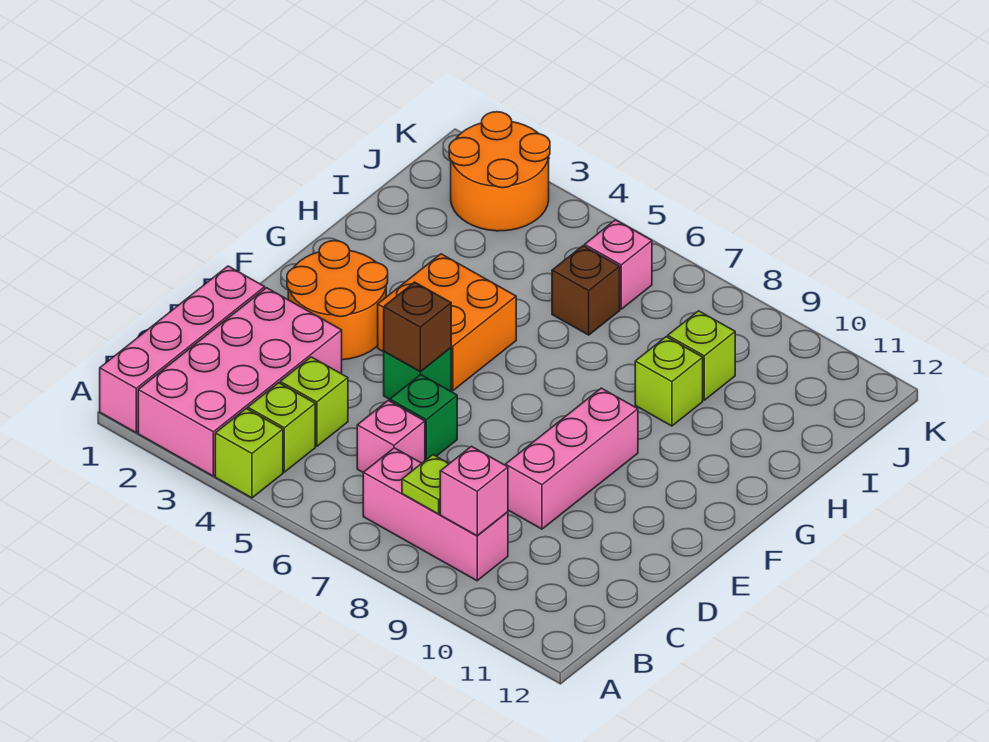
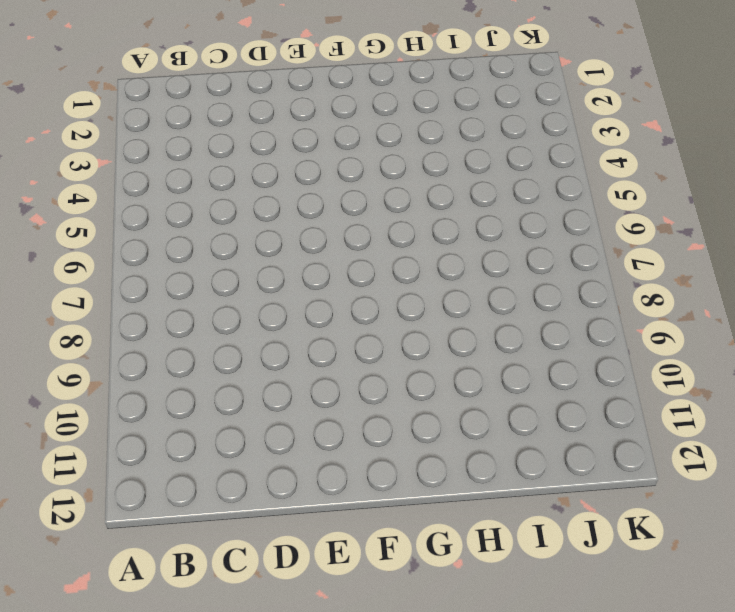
none -> pink 1x4 brick [100,266,265,433]
none -> pink 2x4 brick [138,288,342,476]
none -> lime 1x1 brick [215,409,283,498]

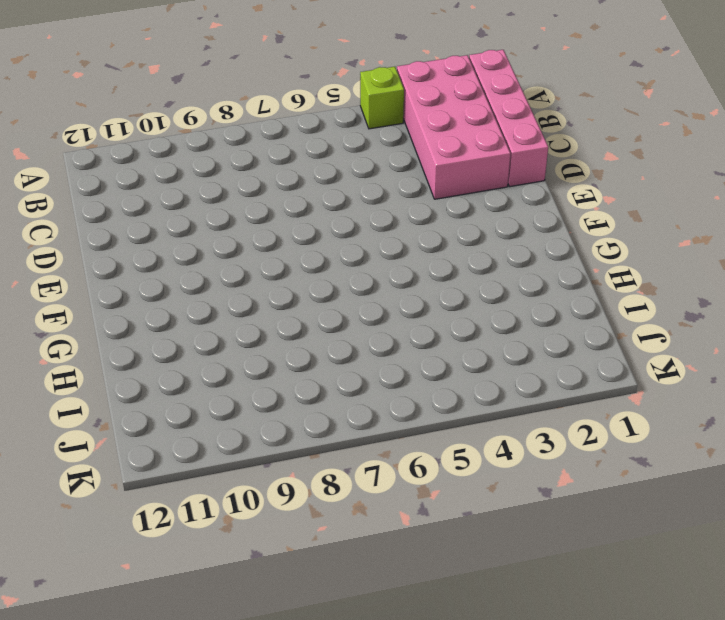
none -> lime 1x1 brick [248,383,315,472]
none -> pink 1x3 brick [363,448,508,581]
none -> lime 1x1 brick [280,357,348,446]

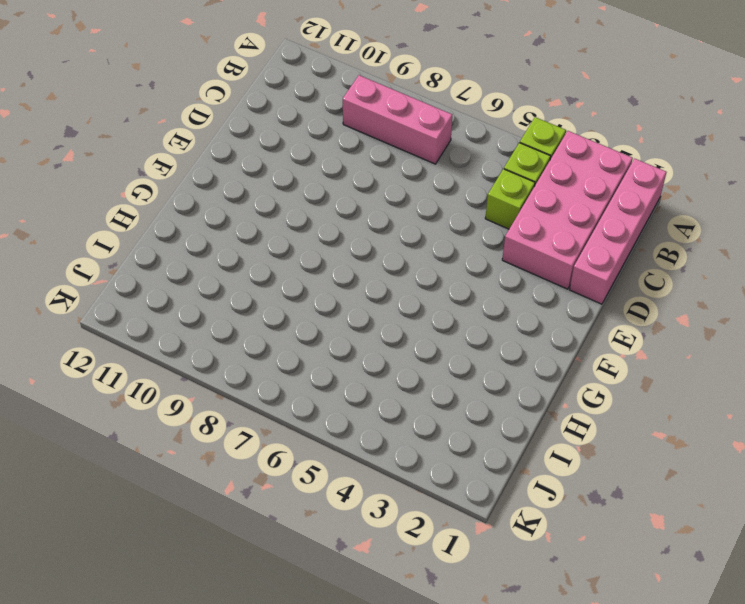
none -> pink 1x1 brick [357,400,425,472]
none -> green 1x1 brick [390,375,457,460]
none -> pink 1x3 brick [505,388,638,529]

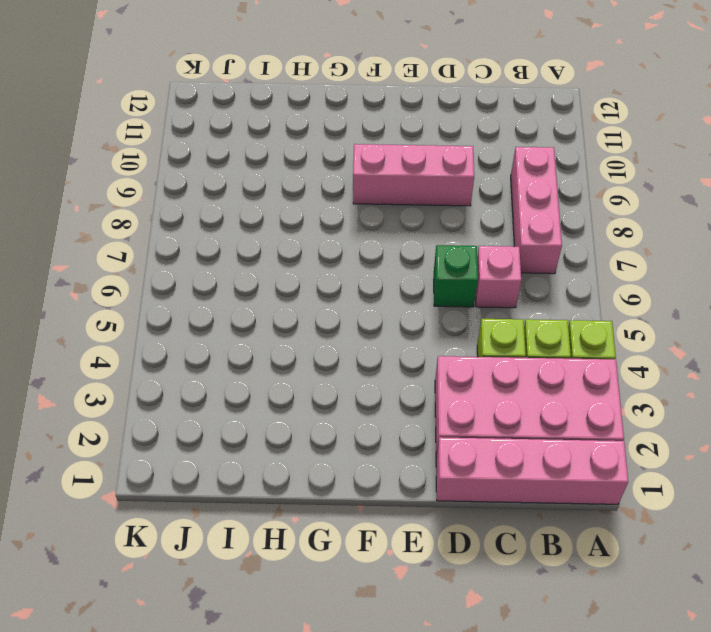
none -> orange 2x2 round brick [287,241,388,360]
none -> green 1x1 brick [384,348,451,399]
none -> orange 2x2 brick [378,254,516,391]

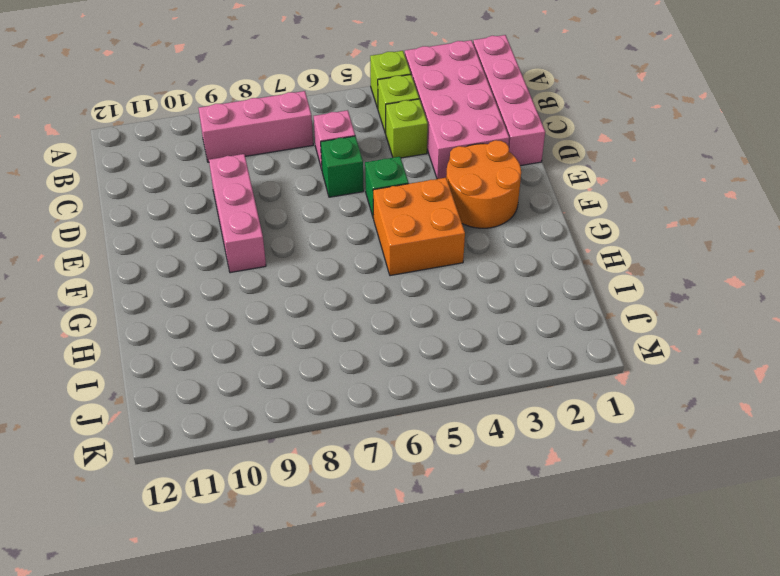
none -> lime 1x1 brick [635,337,703,426]
none -> brown 1x1 brick [552,246,620,335]
none -> lime 1x1 brick [668,311,735,400]

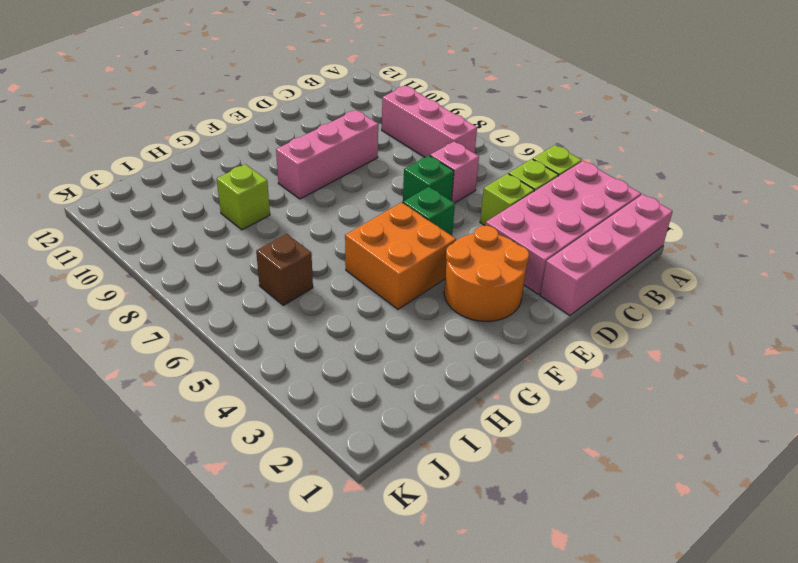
none -> lime 1x1 brick [668,311,735,400]
none -> orange 2x2 round brick [449,112,550,231]
none -> pink 1x1 brick [585,220,652,309]

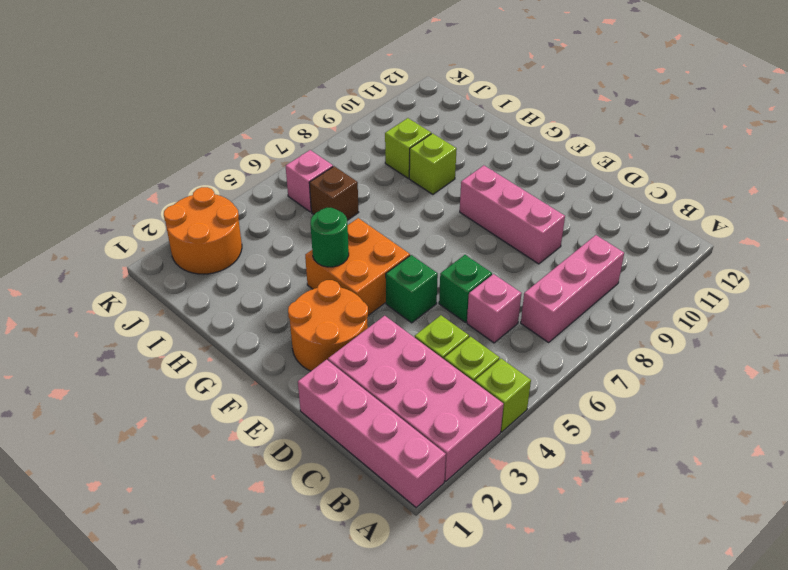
green 1x1 round brick [310,208,349,267] -> none
none -> lime 1x1 plate [402,455,449,514]
none -> pink 1x1 brick [440,446,508,536]
none -> brown 1x1 brick [384,282,451,371]

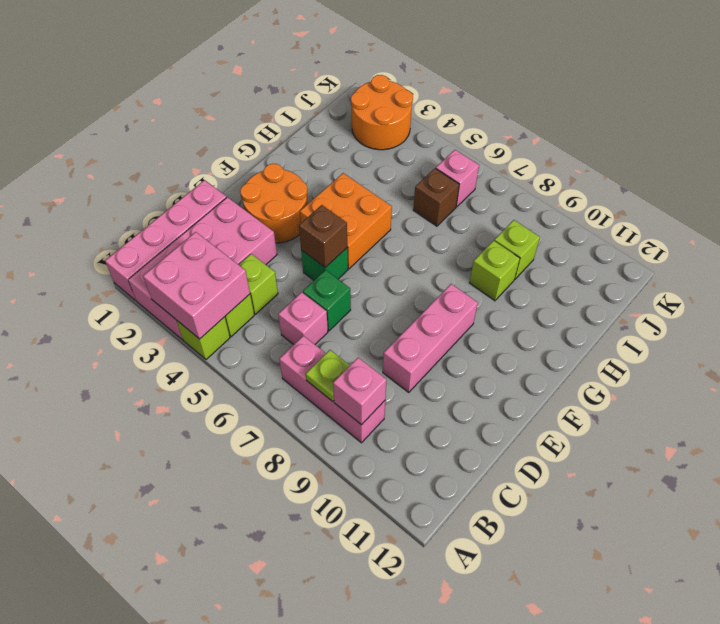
pink 2x2 brick [143,232,250,339] -> none

